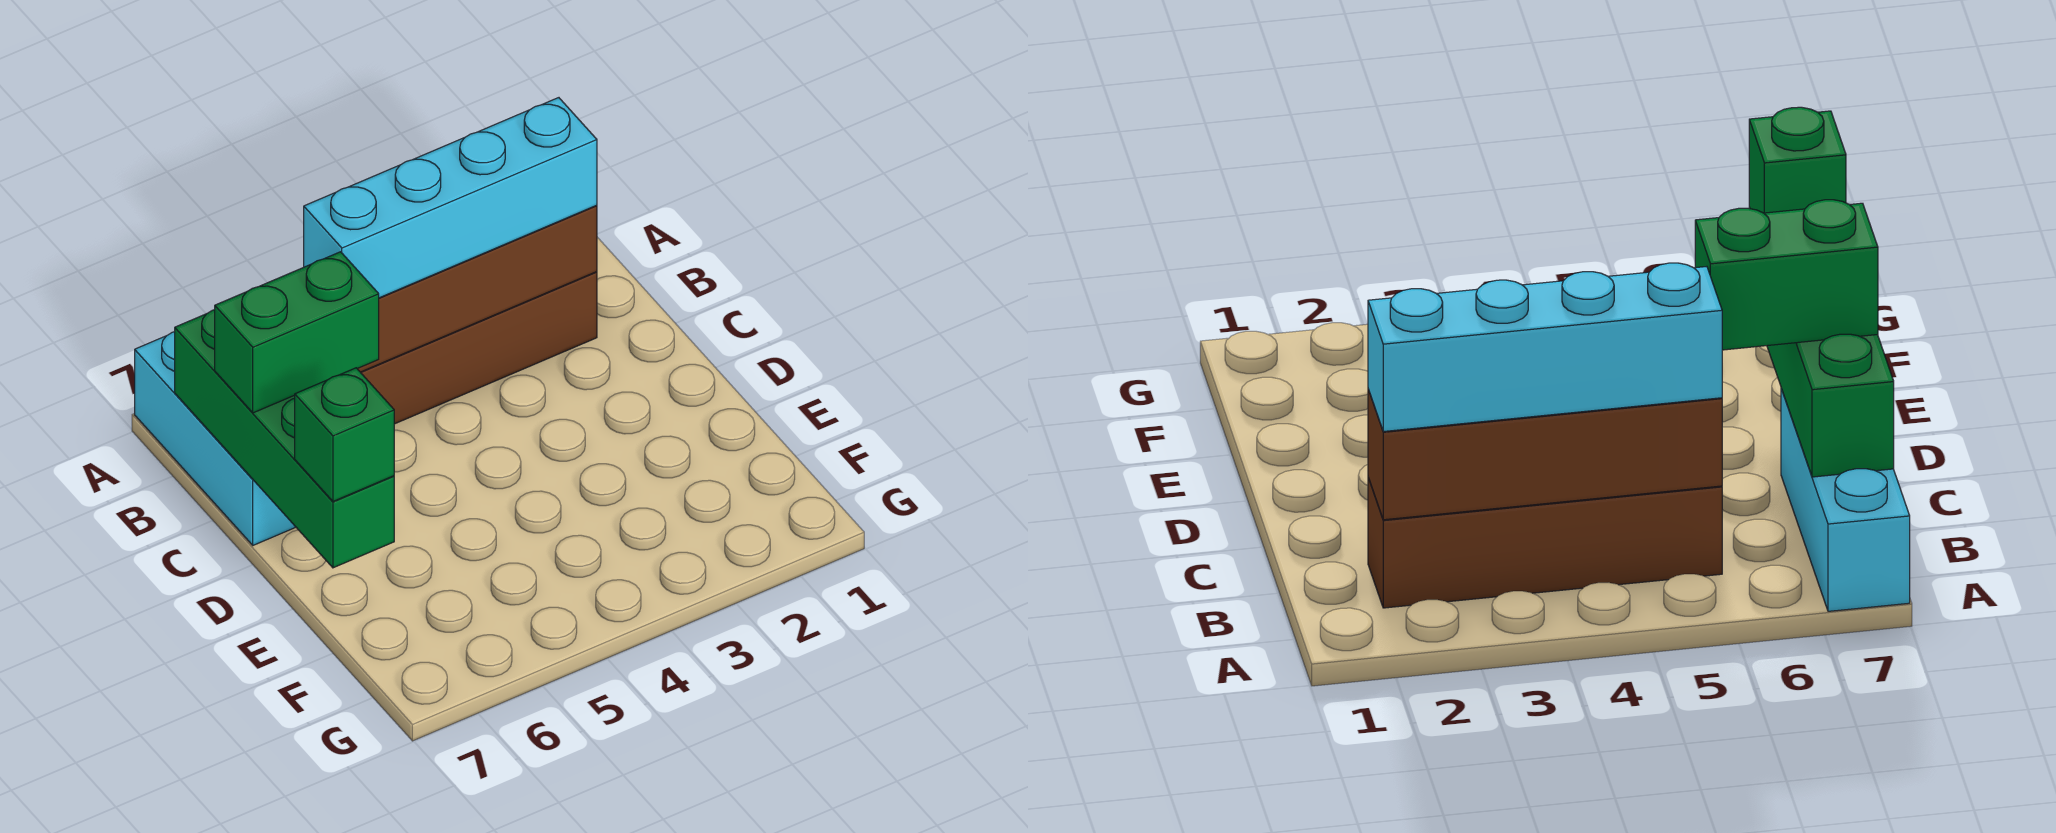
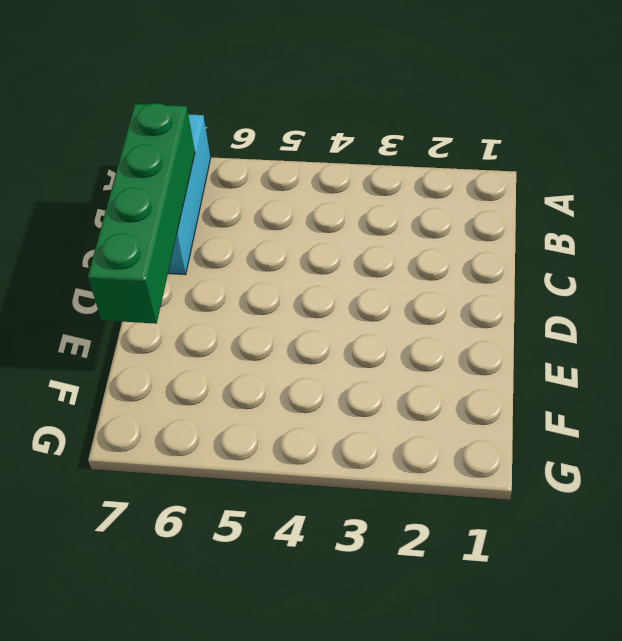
none -> brown 1x4 brick [361,272,597,424]
none -> brown 1x4 brick [358,205,597,372]

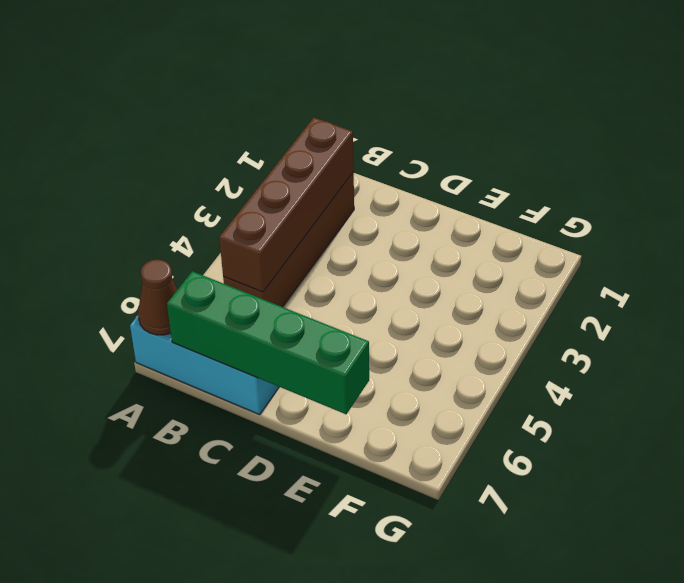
brown 1x1 cone [138,260,177,335] -> none
none -> cyan 1x4 brick [304,98,597,298]
none -> green 1x2 brick [215,252,379,413]

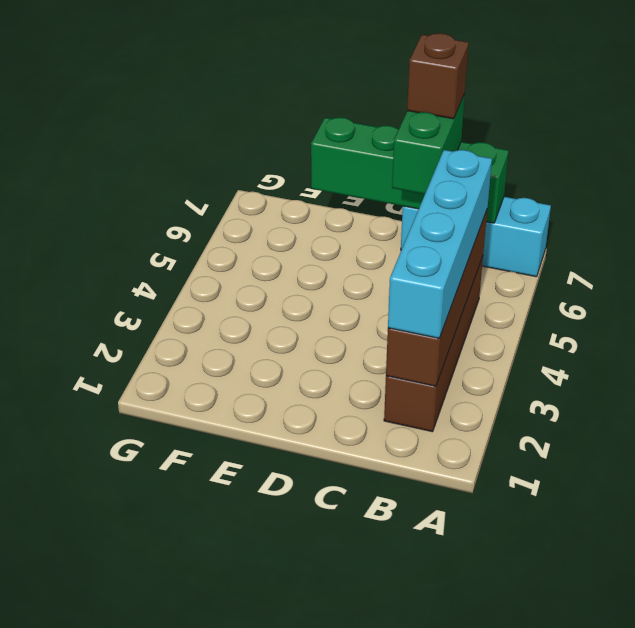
brown 1x1 brick [407,33,469,119] -> none
none -> green 1x1 brick [295,368,394,501]

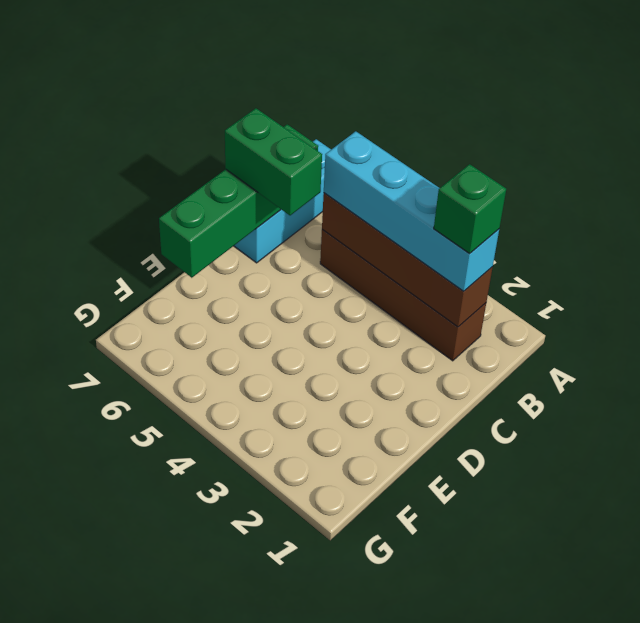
green 1x1 brick [434,164,506,253] -> green 1x1 brick moved to [295,368,394,501]

